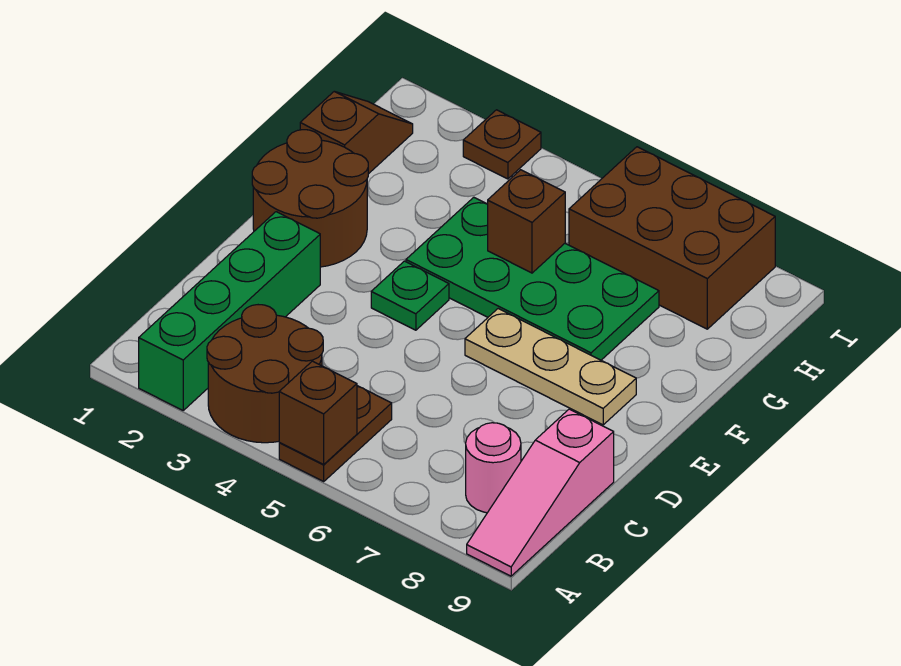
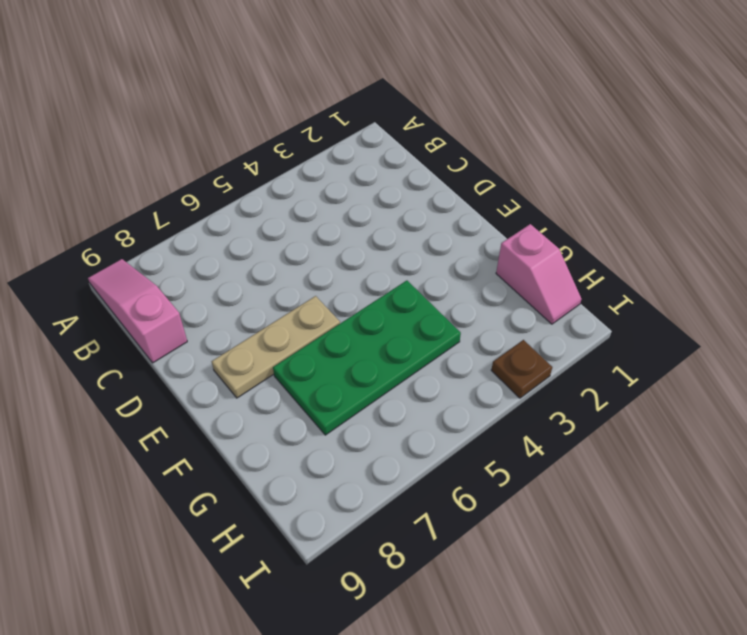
pink 1x2 slope [496,224,581,324] -> brown 1x2 slope [300,92,413,174]
none -> green 1x4 brick [139,212,320,410]
none -> brown 2x2 round brick [207,305,323,443]
none -> brown 1x2 plate [279,386,392,481]

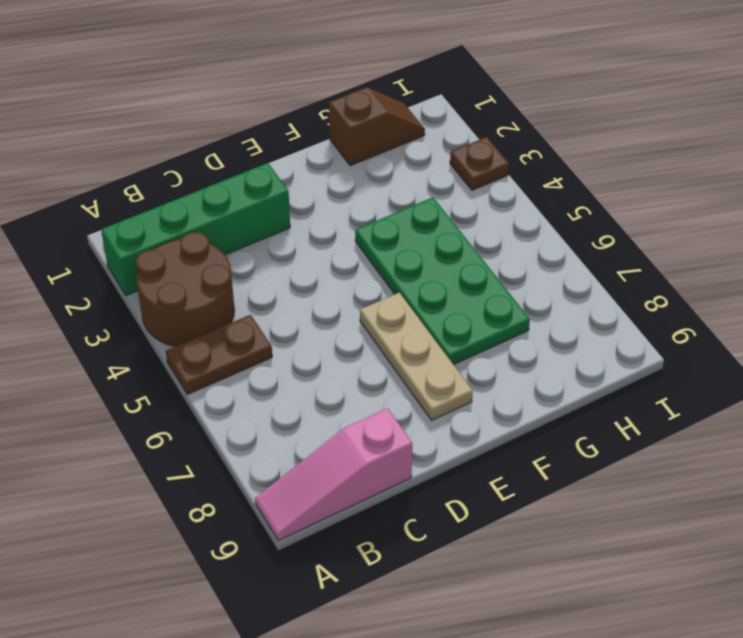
none -> pink 1x1 round brick [466,423,521,513]
none -> brown 2x2 round brick [252,130,368,267]
none -> green 1x1 plate [371,261,449,330]

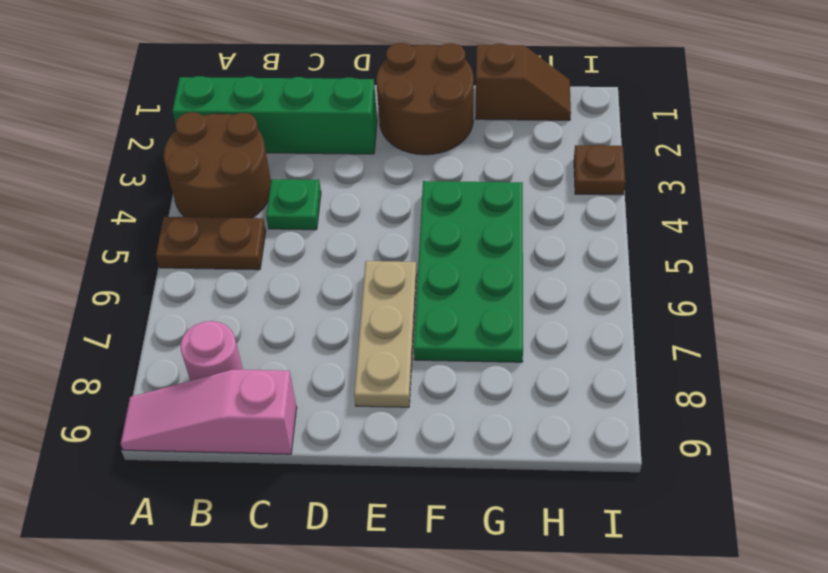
green 1x1 plate [266,179,321,230] -> green 1x1 plate moved to [371,261,449,330]
none -> brown 2x3 brick [569,147,775,329]
none -> brown 1x1 brick [279,361,357,464]
none -> brown 1x1 brick [488,170,565,273]

